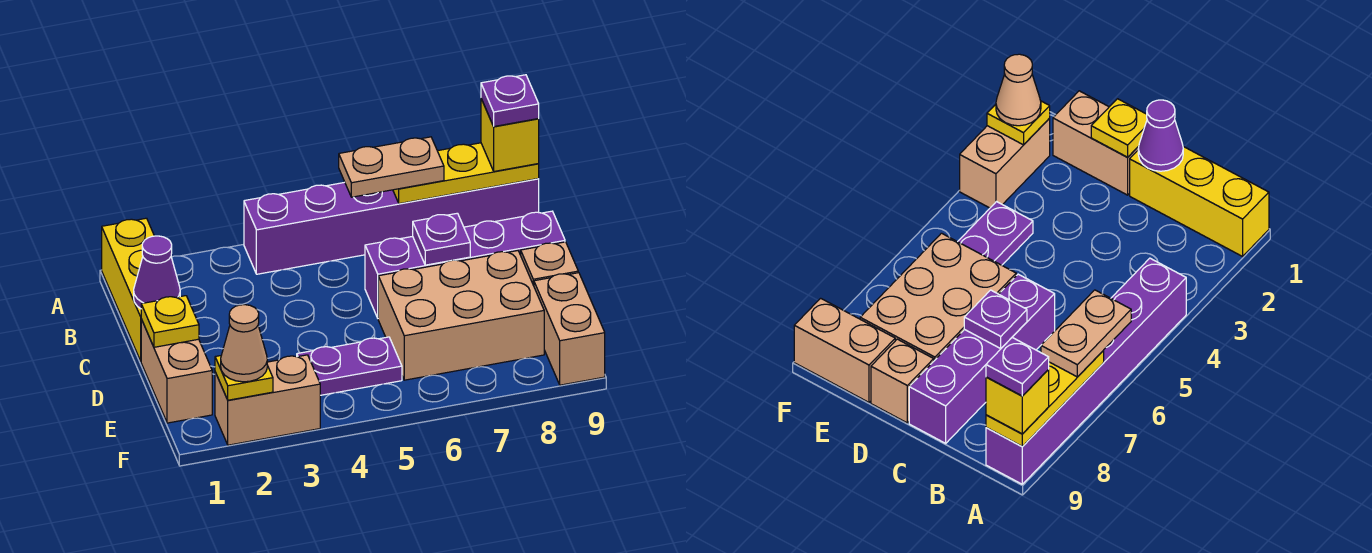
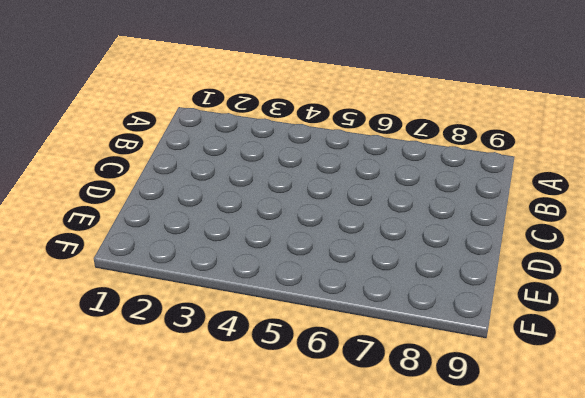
none -> yellow 1x3 brick [102,218,154,361]
none -> purple 1x6 brick [244,178,539,274]
none -> purple 1x4 brick [365,211,565,318]

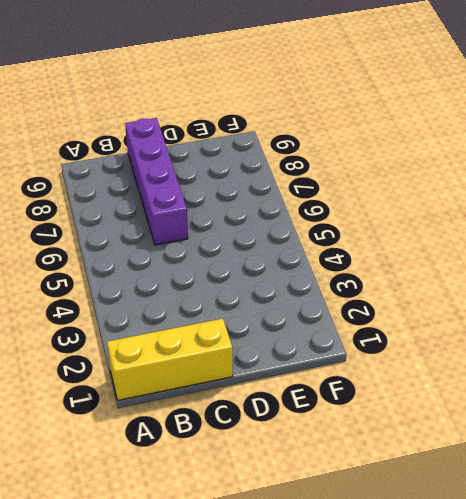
none -> purple 1x6 brick [244,178,539,274]
none -> tan 1x2 brick [141,319,212,423]
none -> tan 2x3 brick [378,251,544,380]

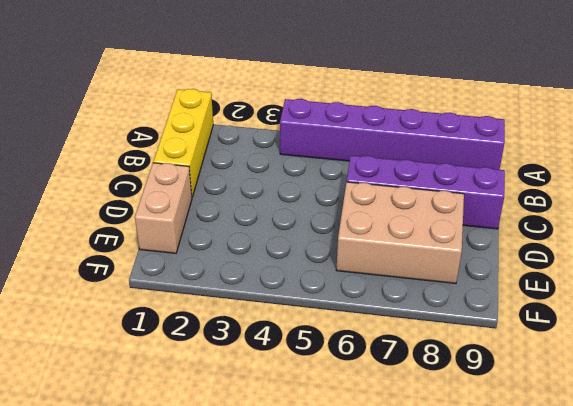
none -> tan 1x1 brick [521,242,578,286]
none -> purple 1x2 plate [297,337,402,395]
none -> tan 1x2 brick [534,273,605,385]

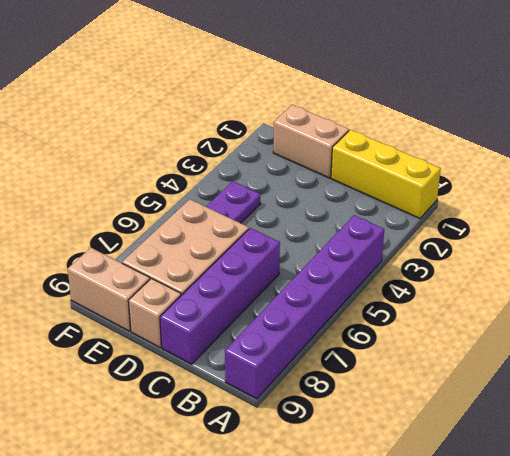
none -> tan 1x2 brick [215,355,320,445]
none -> yellow 1x3 plate [393,143,539,204]
none -> purple 1x1 cone [134,236,180,309]

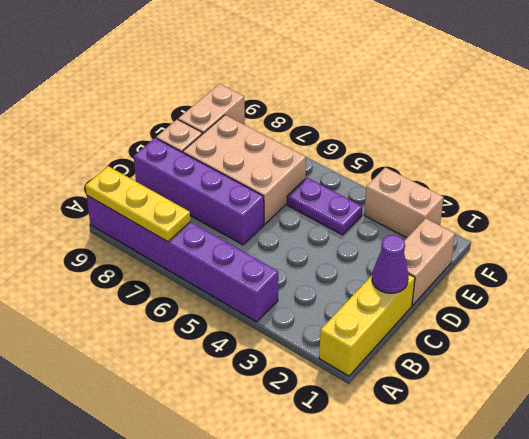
none -> purple 1x1 plate [413,213,470,265]
none -> yellow 1x1 plate [141,296,199,347]
none -> yellow 1x1 plate [215,356,273,400]

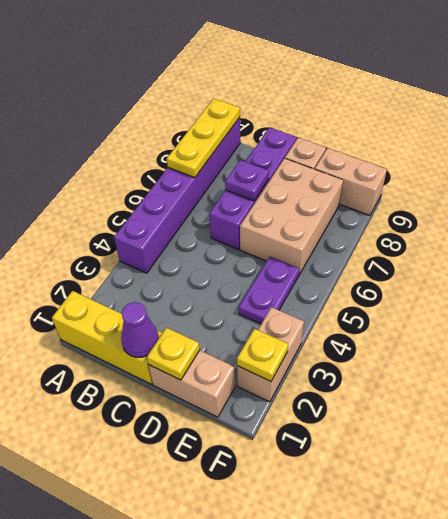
none -> tan 1x2 plate [339,137,444,197]
none -> yellow 1x1 brick [481,99,539,171]
none -> tan 1x1 cone [221,305,267,382]

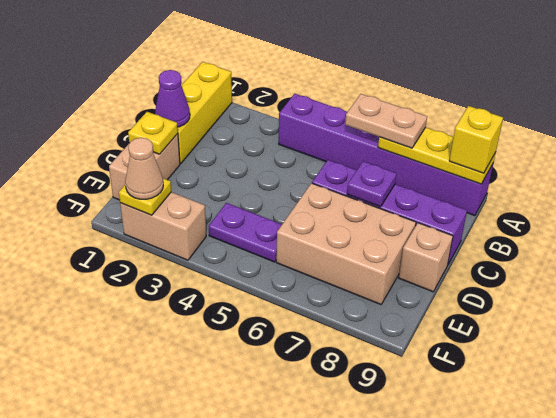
none -> tan 1x2 brick [534,273,605,385]
none -> purple 1x1 plate [481,75,539,126]

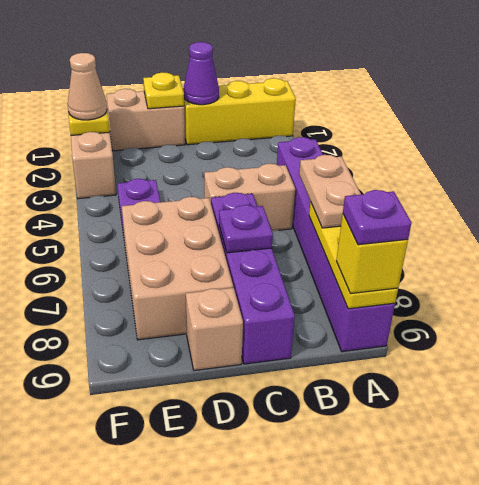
tan 1x2 brick [204,164,295,231] -> tan 1x2 brick moved to [534,273,605,385]

